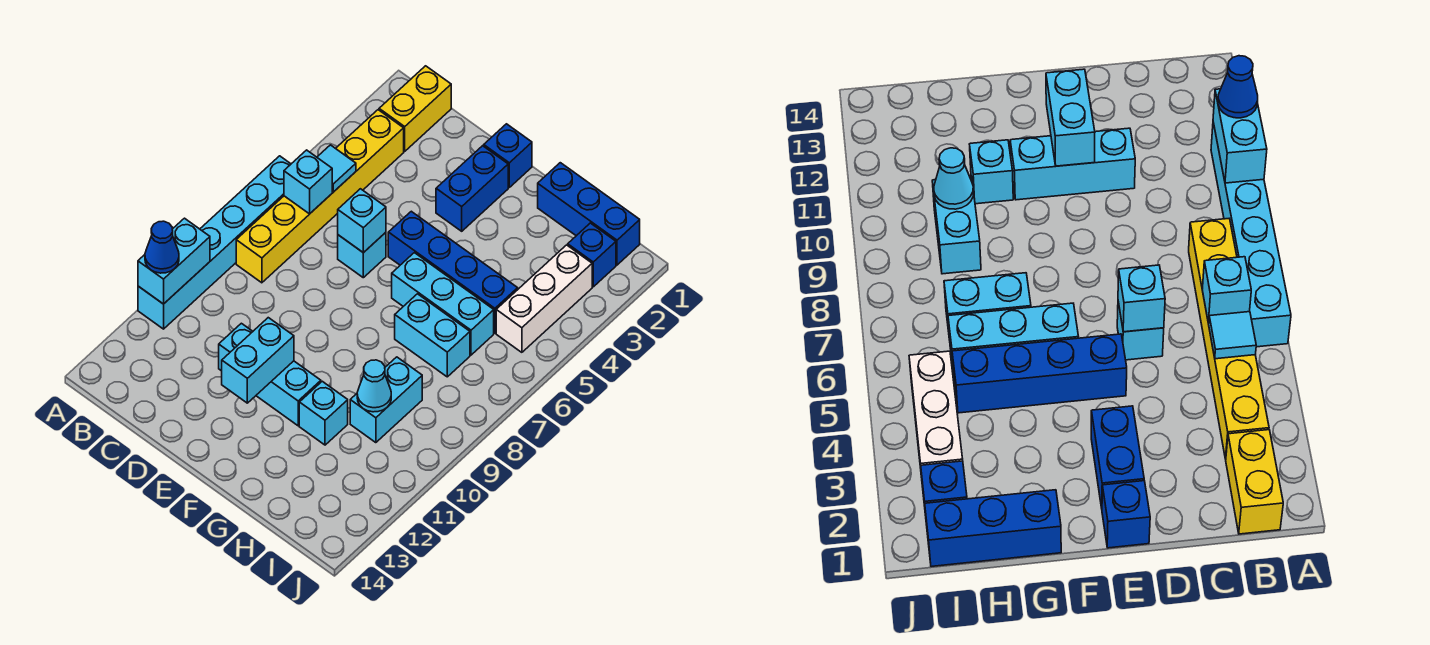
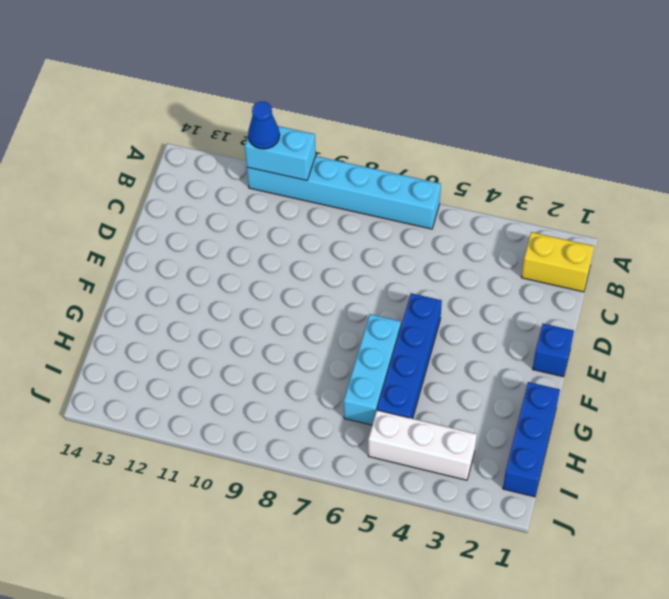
none -> yellow 1x6 brick [236,110,404,283]
none -> cyan 1x1 brick [338,232,386,278]
none -> cyan 1x3 brick [219,323,321,426]

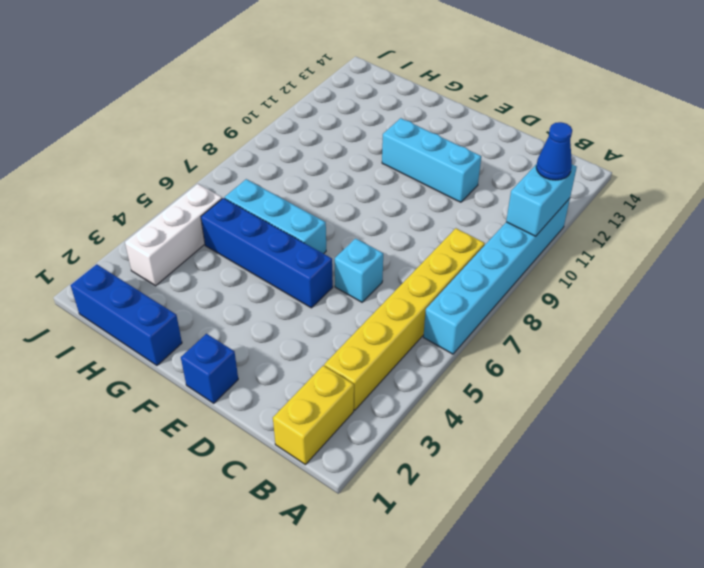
none -> blue 1x2 brick [436,146,508,231]
none -> cyan 1x2 brick [395,294,470,377]
none -> cyan 1x1 brick [299,381,348,445]

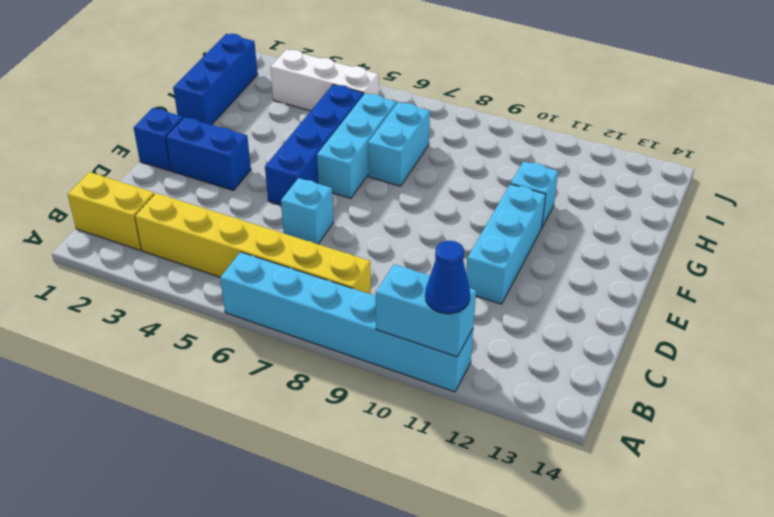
none -> cyan 1x2 brick [350,357,422,443]
none -> blue 1x1 brick [568,223,616,287]
none -> cyan 1x1 tile [317,145,356,192]

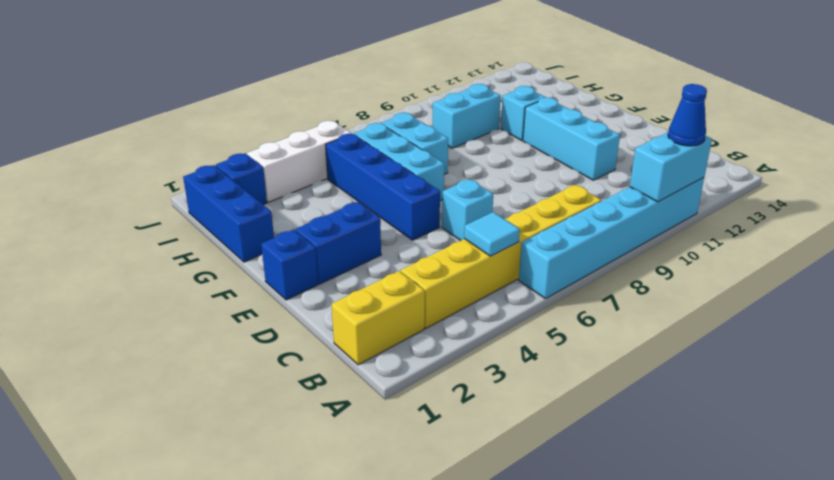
none -> cyan 1x1 brick [284,150,332,214]
none -> cyan 1x1 brick [338,189,386,253]
none -> cyan 1x2 brick [222,318,294,403]

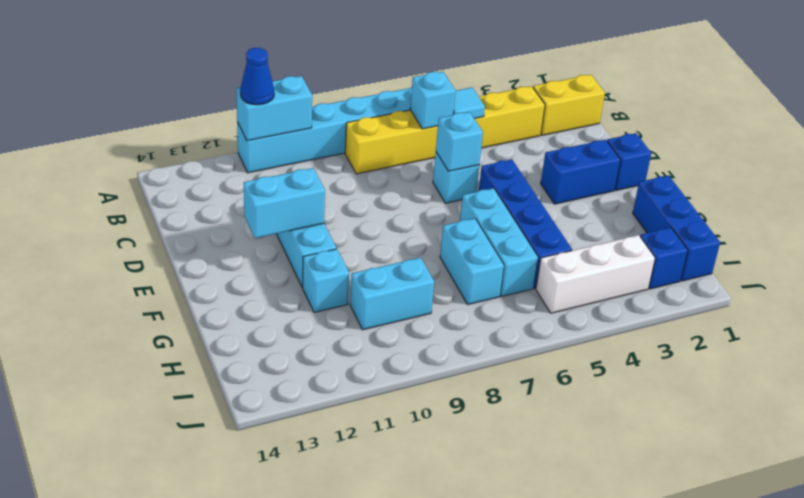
none -> cyan 1x1 cone [357,360,391,412]

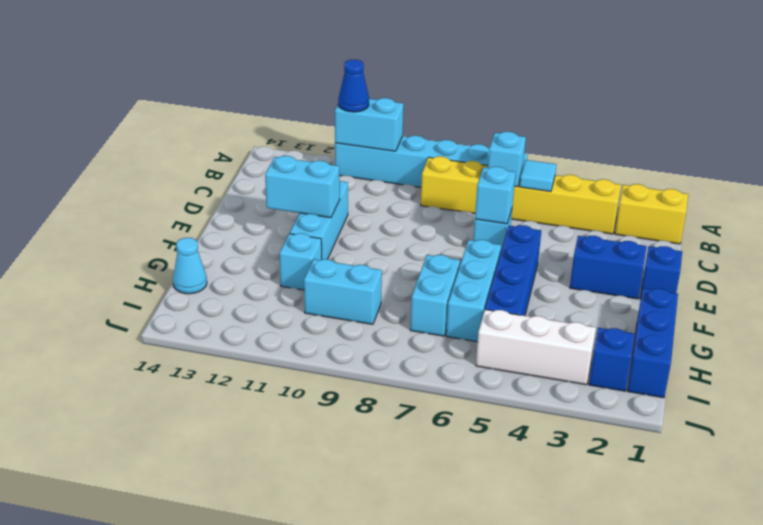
cyan 1x1 cone [173,238,207,294] -> cyan 1x1 cone moved to [357,360,391,412]

